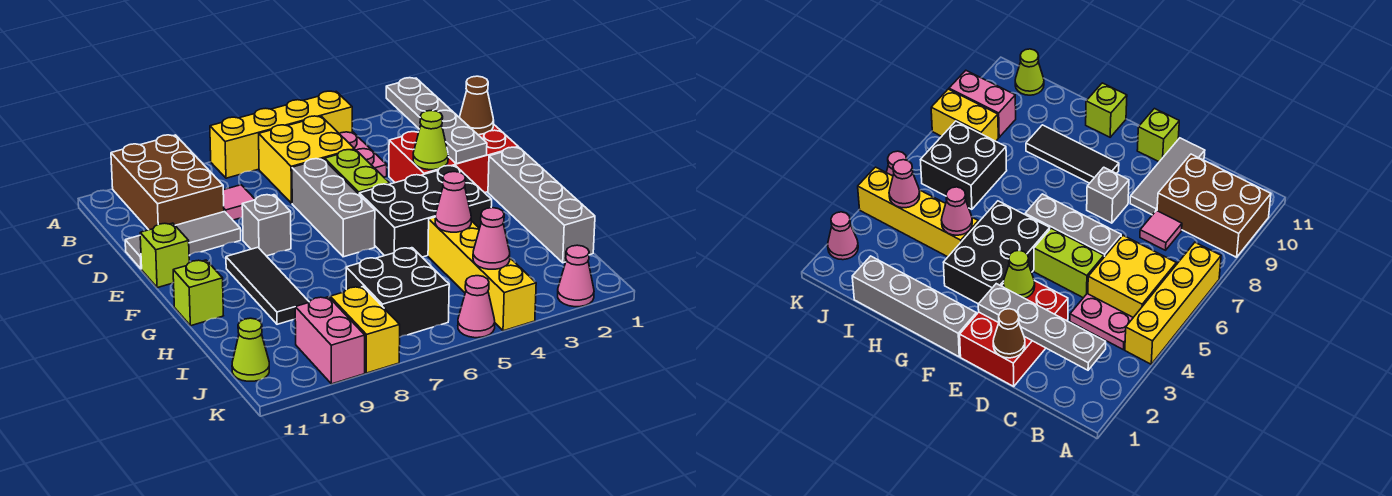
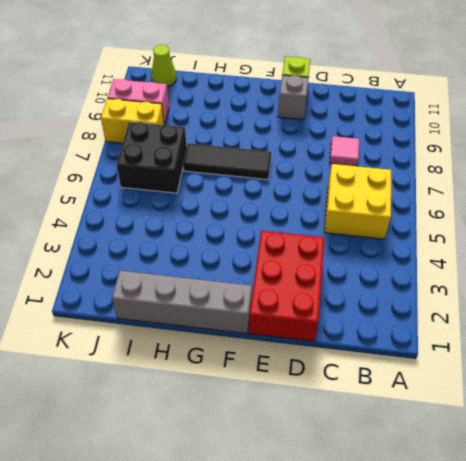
grey 1x1 brick [278,75,308,120] -> grey 1x1 brick moved to [242,195,291,256]
black 1x3 tile [183,143,272,180] -> black 1x3 tile moved to [226,247,309,324]
none -> yellow 1x4 brick [210,91,352,178]
none -> brown 2x3 brick [111,135,224,230]
none -> pink 1x2 plate [339,132,387,177]

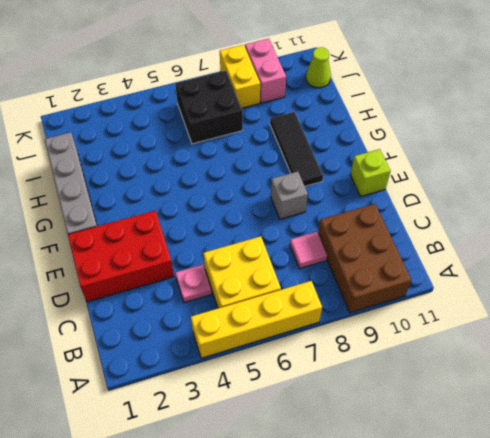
pink 1x1 plate [175,265,212,303] -> pink 1x2 plate [339,132,387,177]
none -> lime 1x2 brick [325,150,390,194]
none -> grey 1x3 brick [292,159,375,257]
none -> grey 1x3 tile [125,212,241,269]

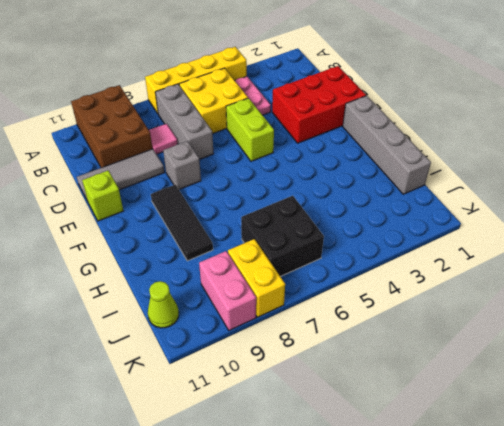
grey 1x3 brick [155,84,214,159] -> grey 1x3 brick moved to [292,159,375,257]
none -> black 2x3 brick [359,166,492,257]
none -> lime 1x1 brick [173,260,223,326]
none -> yellow 1x4 brick [428,217,536,331]

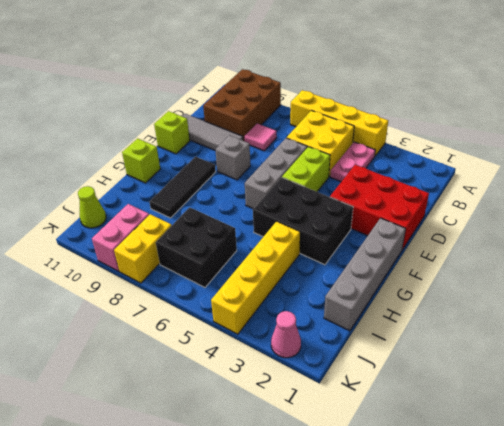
none -> pink 1x1 cone [458,276,495,338]
none -> grey 1x4 plate [386,78,487,164]
none -> brown 1x1 cone [459,76,494,135]

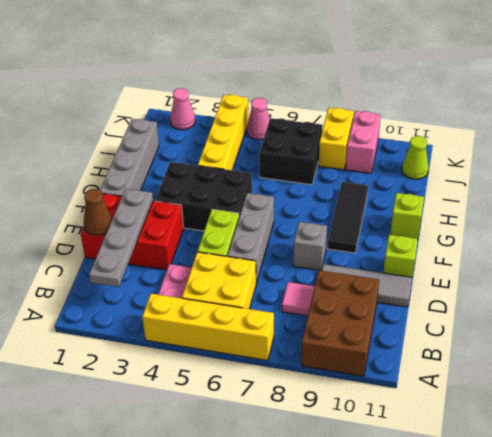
none -> lime 1x1 cone [413,110,448,170]
none -> pink 1x1 cone [435,172,471,232]
none -> pink 1x1 cone [473,208,510,269]

